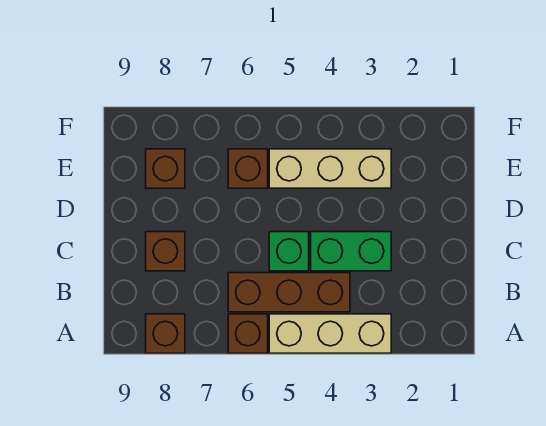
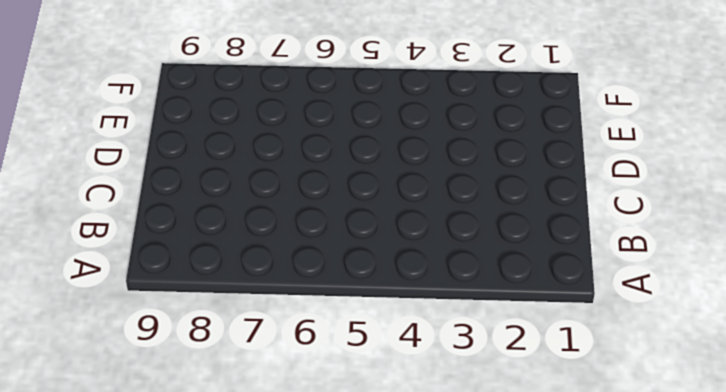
none -> tan 1x3 brick [269,314,391,353]
none -> brown 1x1 brick [228,314,268,353]

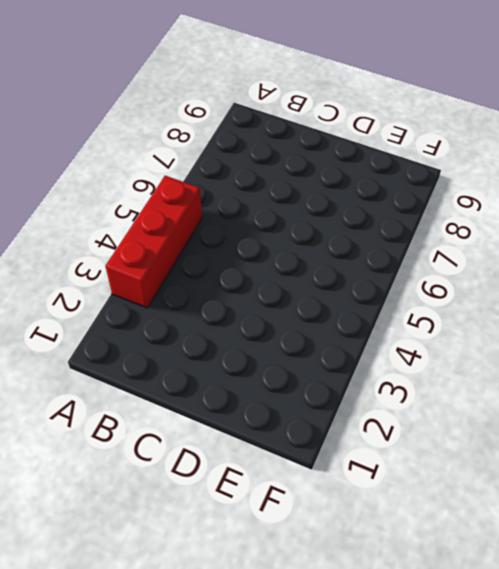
red 1x3 brick [106,176,202,308] -> tan 1x3 brick [269,314,391,353]
none -> brown 1x1 brick [228,314,268,353]
none -> brown 1x1 brick [146,314,185,353]

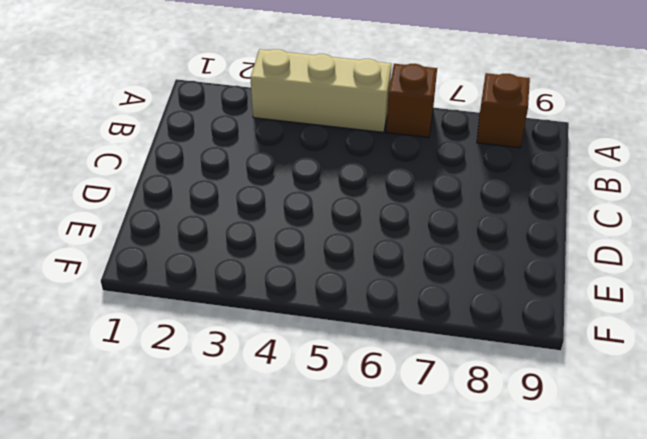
none -> brown 1x3 brick [228,273,350,312]
none -> green 1x2 brick [311,232,391,271]

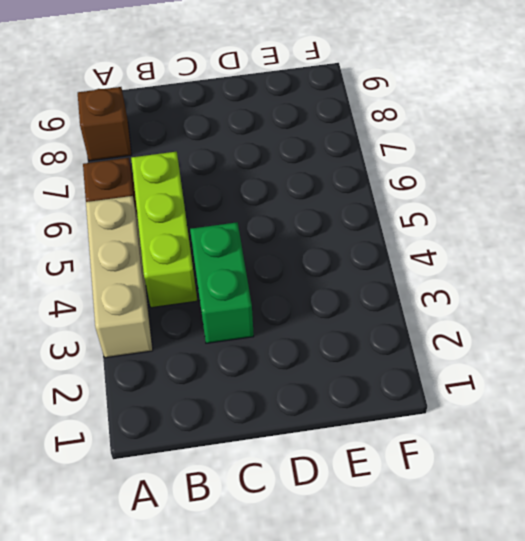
lime 1x3 brick [131,152,197,308] -> brown 1x3 brick [228,273,350,312]
none -> green 1x1 brick [269,232,309,271]
none -> brown 1x1 brick [146,232,185,271]

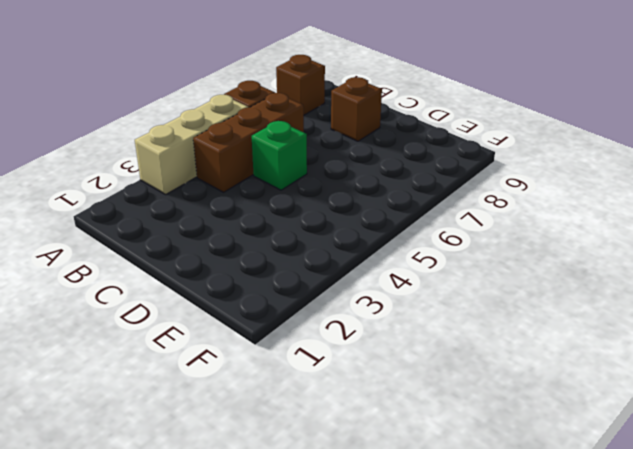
none -> green 1x2 brick [311,232,391,271]
none -> tan 1x3 brick [269,149,391,188]

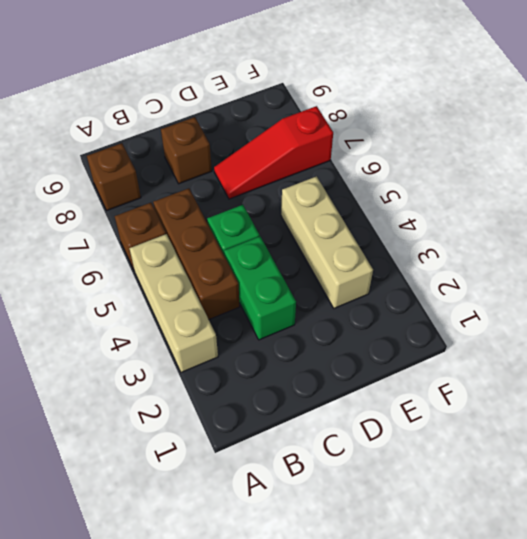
red 1x3 slope [214,106,333,199] -> none
none -> brown 1x1 brick [228,149,268,188]
none -> brown 1x1 brick [146,149,185,188]

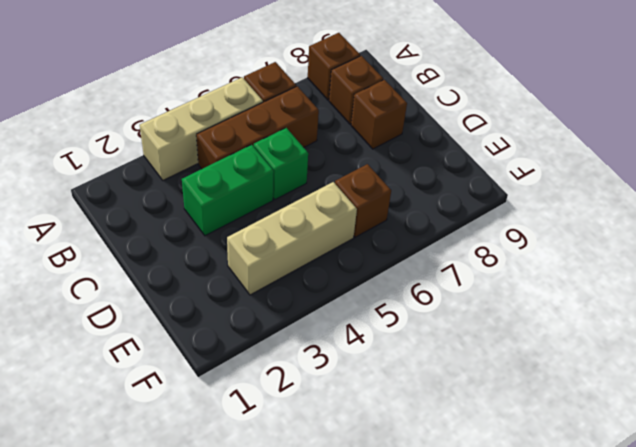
brown 1x1 brick [329,56,383,124] -> brown 1x1 brick moved to [146,149,185,188]

